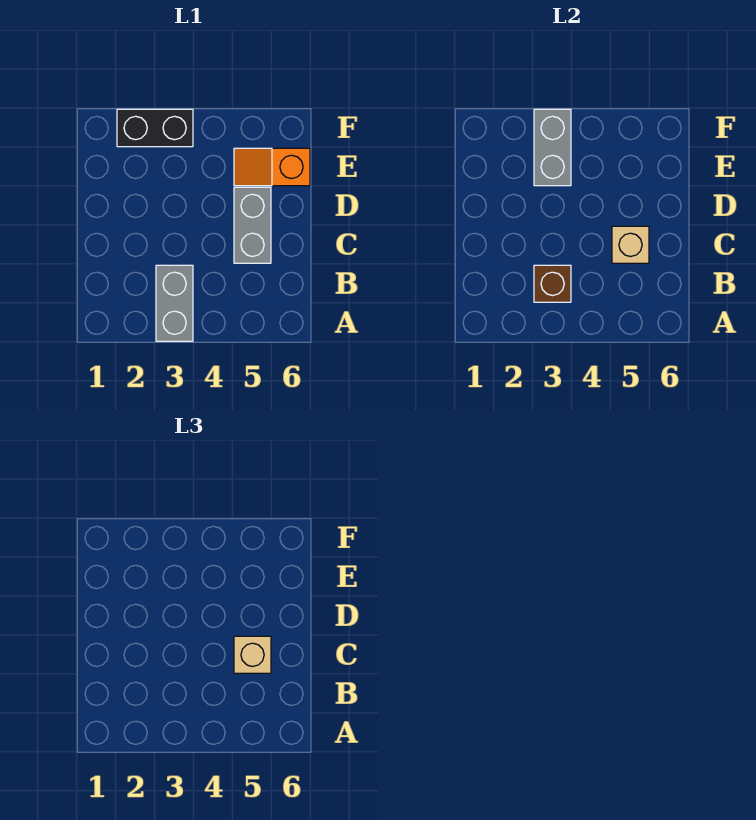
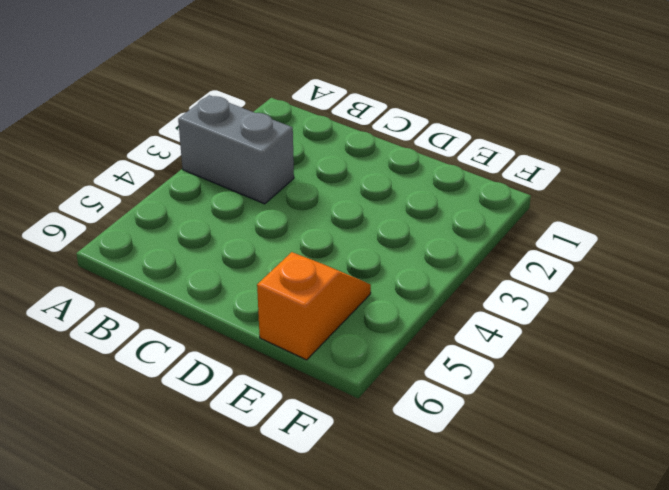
none -> grey 1x2 brick [234,187,271,263]
none -> black 1x2 brick [117,109,193,147]

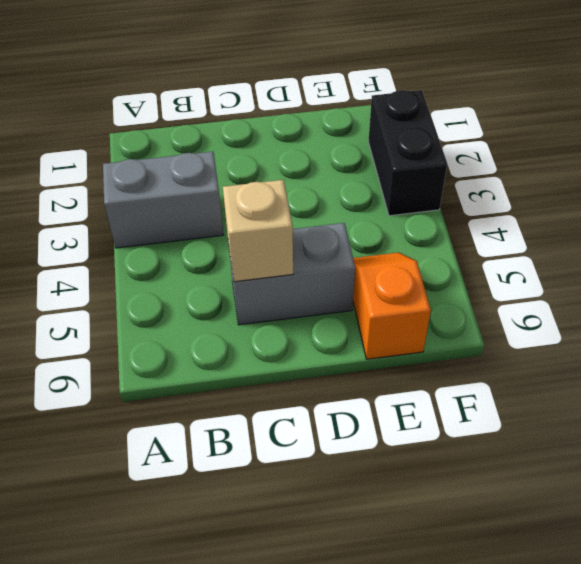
none -> brown 1x1 brick [534,265,571,302]
none -> grey 1x2 brick [534,109,571,186]

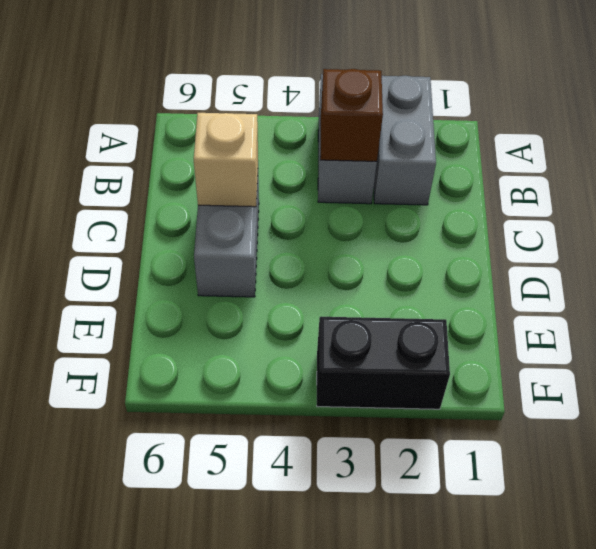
grey 1x2 brick [374,76,436,205] -> grey 1x2 brick moved to [534,109,571,186]
none -> orange 1x2 slope [234,148,310,186]
none -> tan 1x1 brick [234,636,271,673]

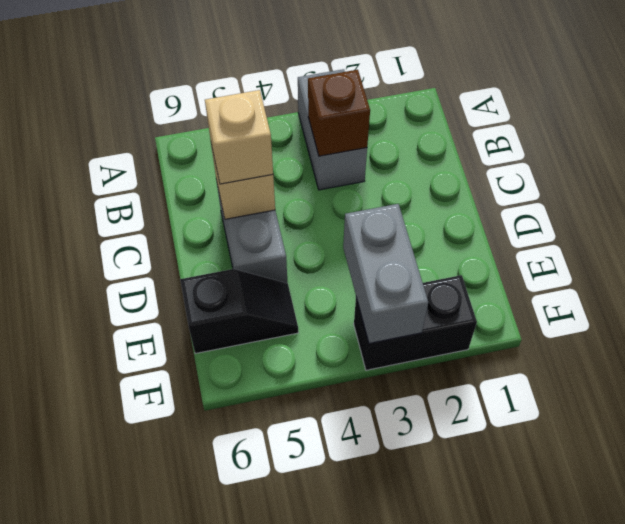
black 1x2 slope [180,269,298,354] -> orange 1x2 slope [234,148,310,186]

